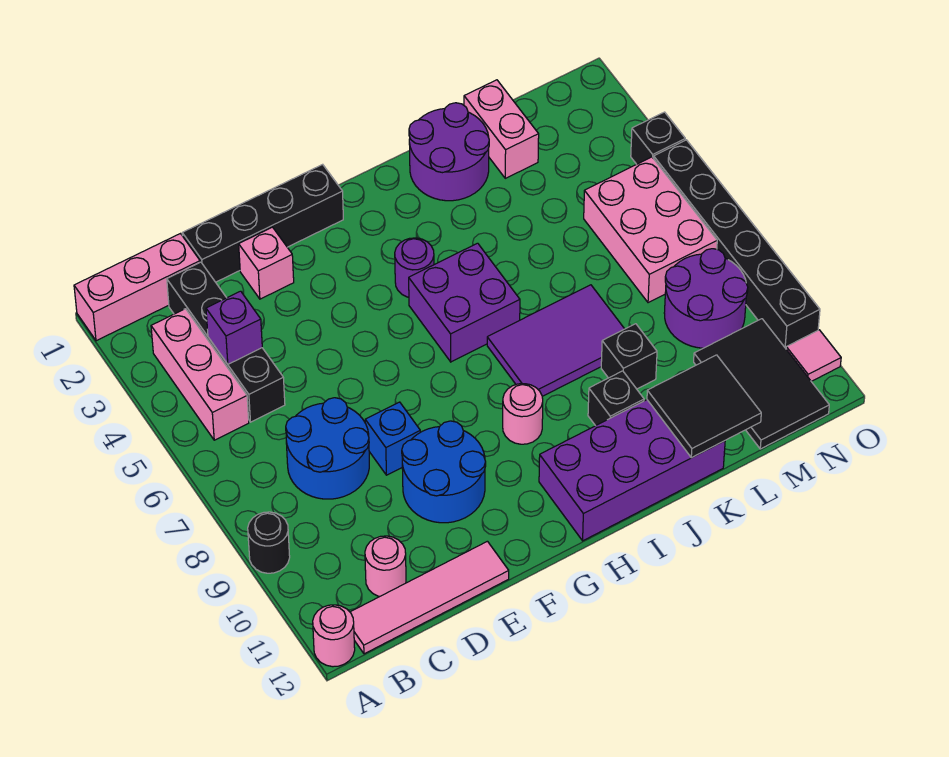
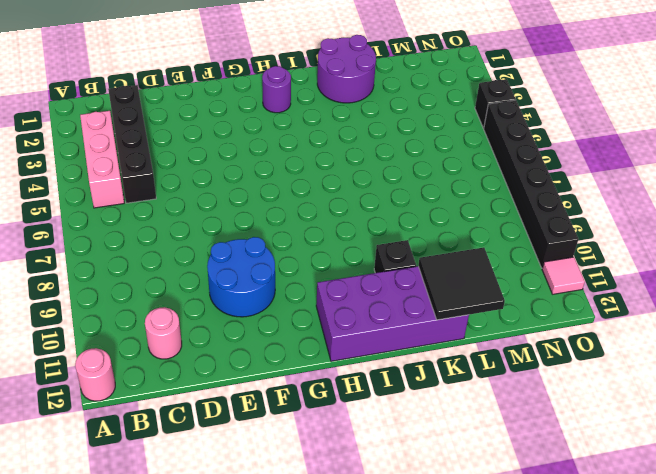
purple 1x1 round brick [262,66,291,113] -> purple 1x1 round brick moved to [395,238,434,297]
none -> pink 1x3 brick [74,234,200,341]
none -> black 1x1 round brick [248,512,290,573]
none -> pink 1x4 tile [350,541,509,654]

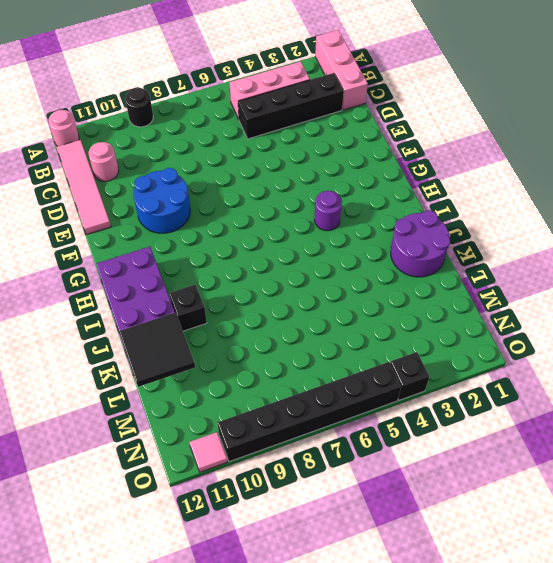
none -> blue 2x2 round brick [286,398,369,499]
none -> black 1x4 brick [182,164,343,282]
none -> pink 1x1 brick [239,227,294,299]

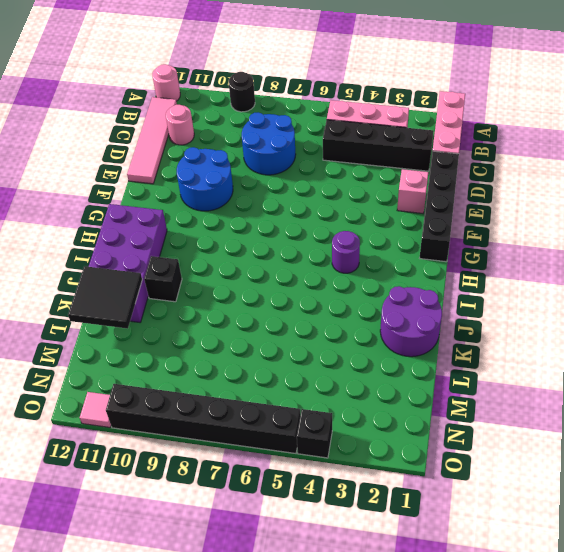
none -> blue 1x1 brick [365,402,420,475]
none -> purple 2x2 brick [409,243,520,362]
none -> pink 1x1 round brick [503,384,543,444]

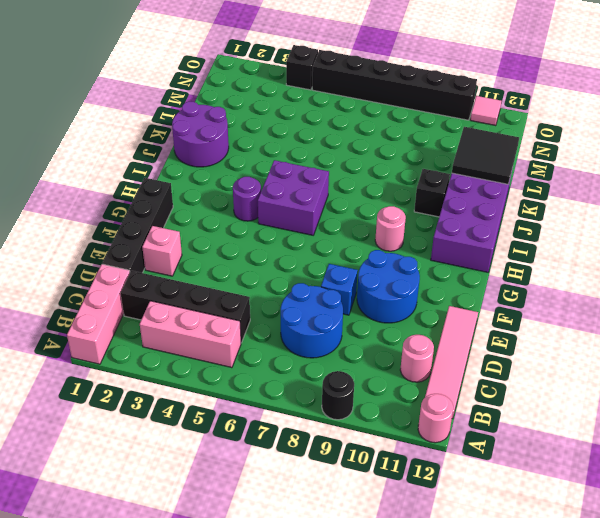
none -> purple 2x3 tile [487,285,624,396]
none -> black 1x1 brick [601,324,657,389]
none -> pink 1x2 brick [464,80,539,178]

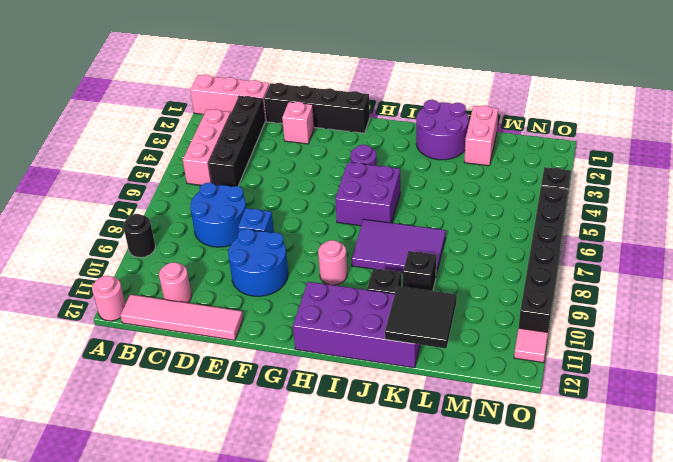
none -> pink 2x3 brick [584,157,717,303]
none -> purple 2x2 round brick [664,249,748,348]
none -> black 2x3 tile [694,319,829,449]

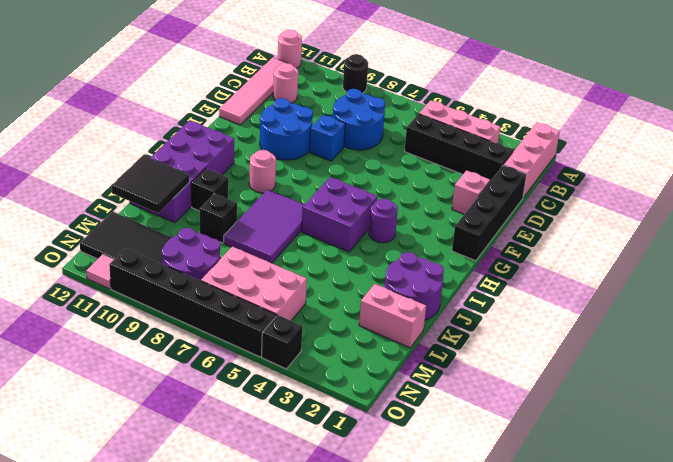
none -> purple 1x1 brick [206,291,262,364]

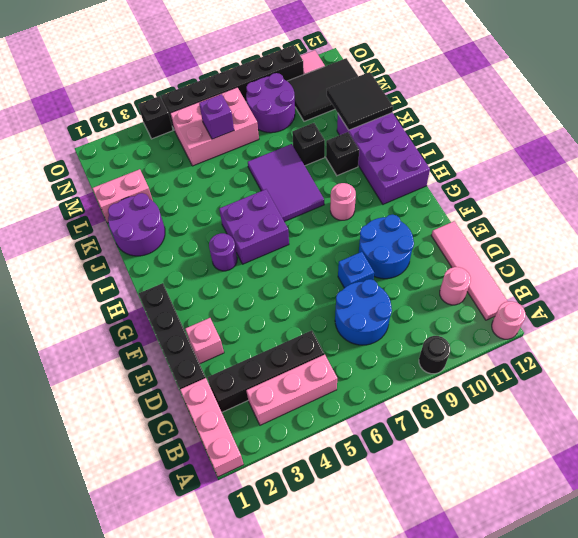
purple 1x1 brick [199,94,234,139] -> purple 1x1 brick moved to [206,291,262,364]

